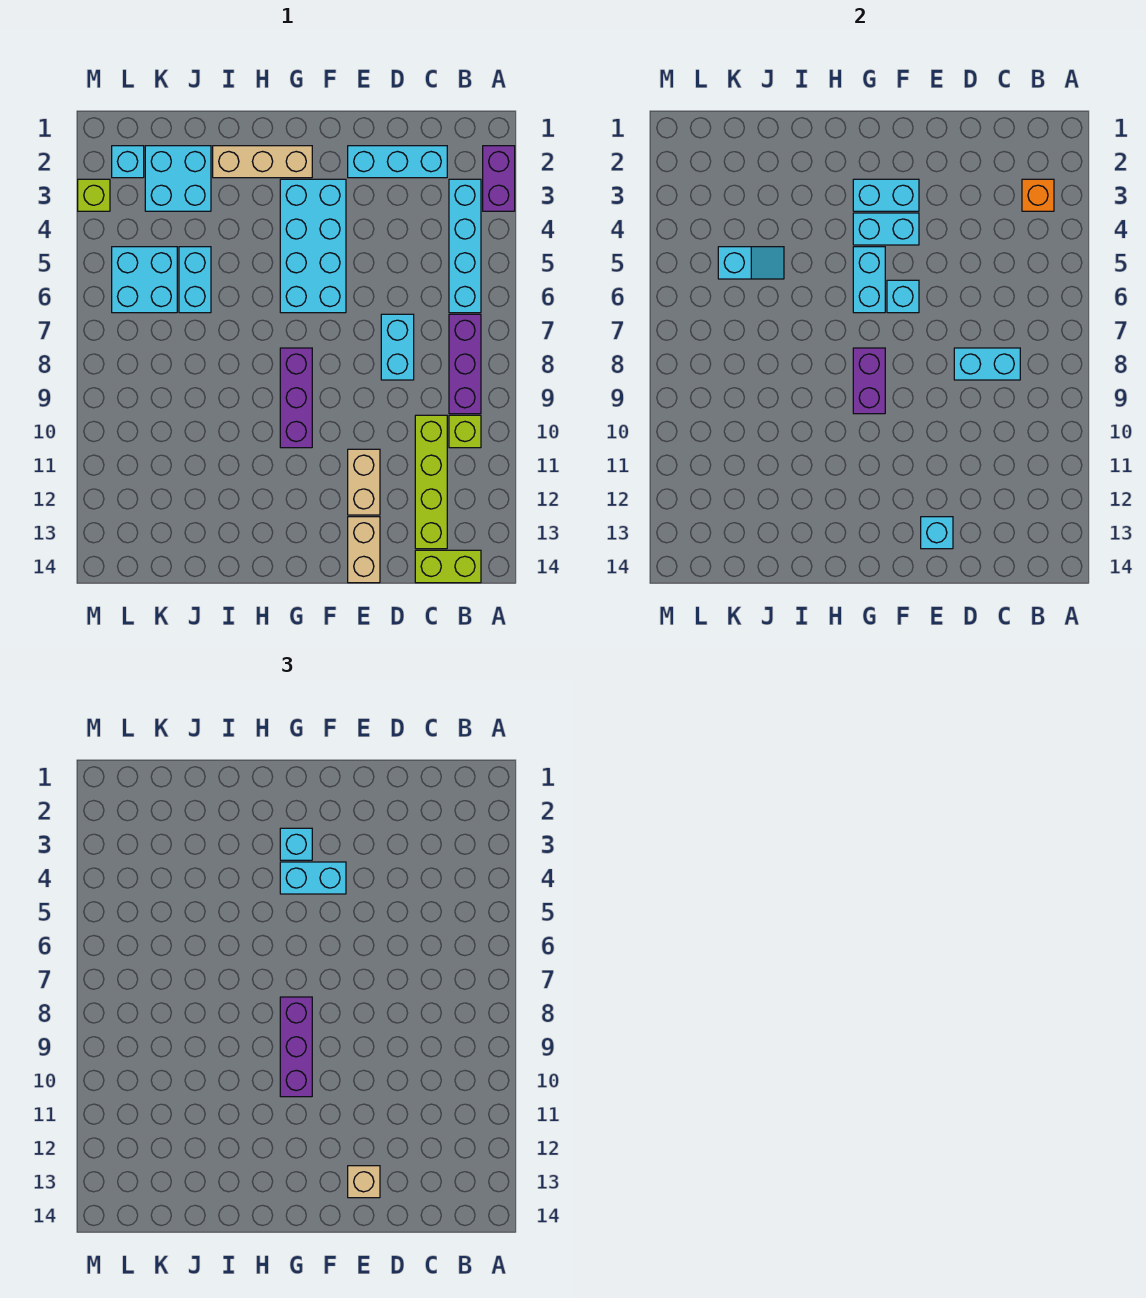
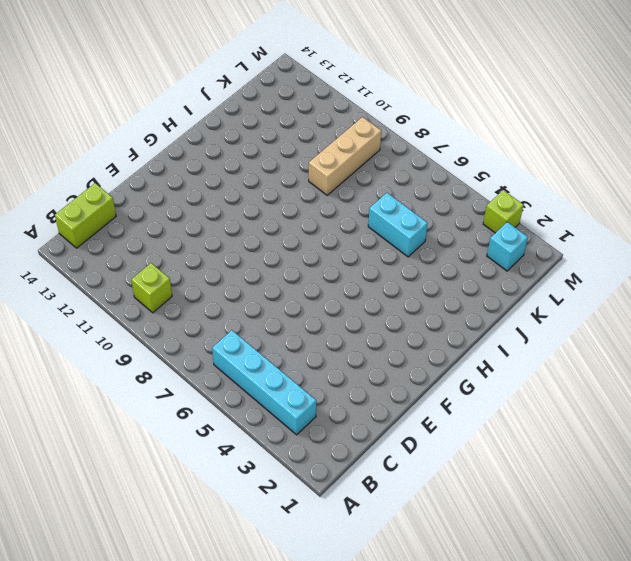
tan 1x3 brick [309,117,381,195] -> tan 1x3 brick moved to [213,146,312,178]
none -> purple 1x2 brick [483,146,515,211]
none -> purple 1x3 brick [449,314,481,414]
none -> cyan 1x3 brick [348,146,447,178]
none -> lime 1x4 brick [415,415,447,549]

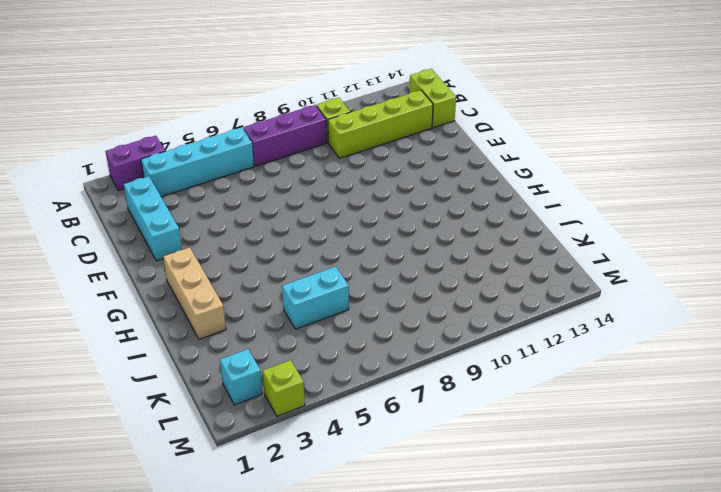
none -> cyan 1x2 brick [381,314,414,380]
none -> tan 1x2 brick [348,449,380,515]
none -> tan 1x2 brick [348,517,380,583]
none -> cyan 2x4 brick [280,179,346,313]

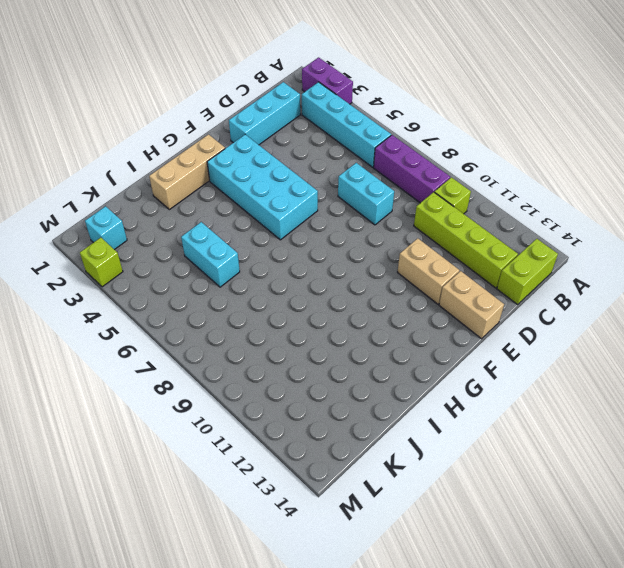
none -> purple 1x3 brick [280,348,312,448]
none -> cyan 2x2 brick [145,146,211,211]
none -> cyan 2x2 brick [112,247,177,313]
none -> orange 1x1 brick [1022,179,1054,211]

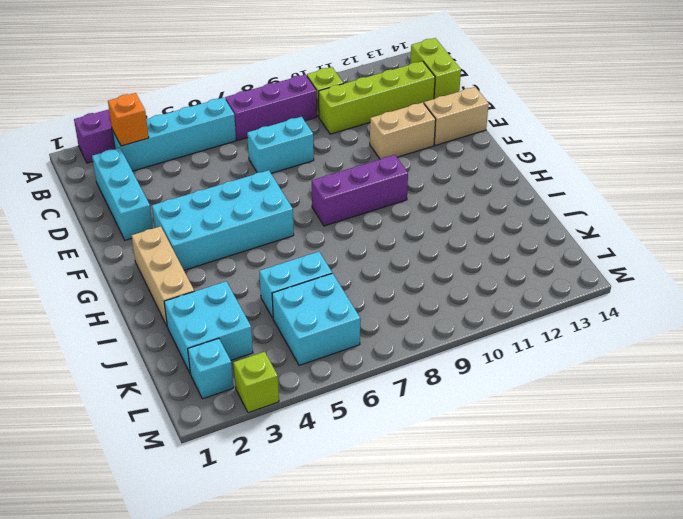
none -> cyan 1x2 brick [954,348,1020,380]
none -> cyan 1x1 brick [921,517,953,549]
none -> cyan 1x2 brick [853,179,919,211]
none -> cyan 1x2 brick [853,213,919,245]

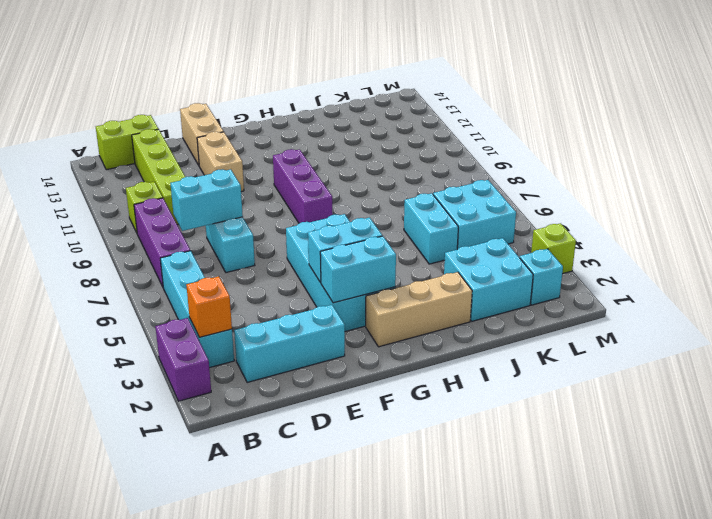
none -> cyan 1x1 brick [921,517,953,549]
none -> cyan 1x1 brick [887,280,919,313]
none -> cyan 1x2 brick [853,247,885,313]
none -> purple 1x2 brick [853,348,885,414]

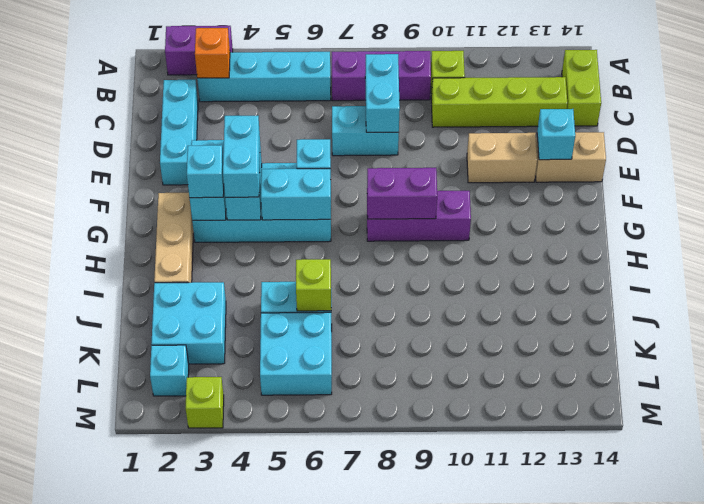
lime 1x1 brick [296,259,331,311] -> none
none -> cyan 1x2 slope [718,247,784,279]
none -> tan 1x1 brick [348,1166,380,1198]
none -> purple 1x3 brick [280,997,312,1097]

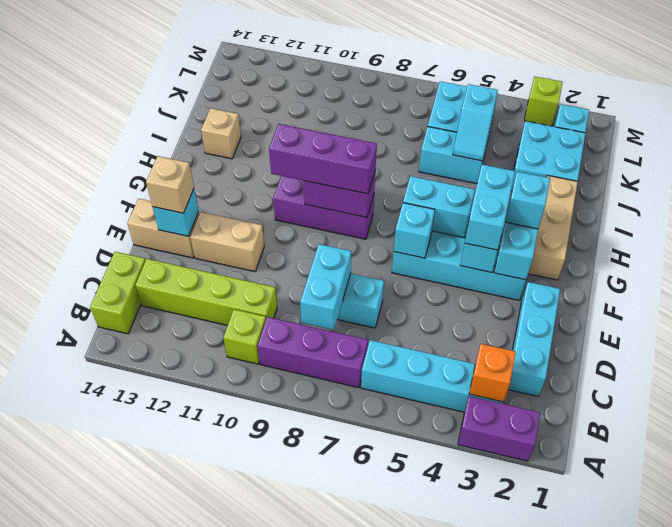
tan 1x1 brick [201,108,241,159] -> none

